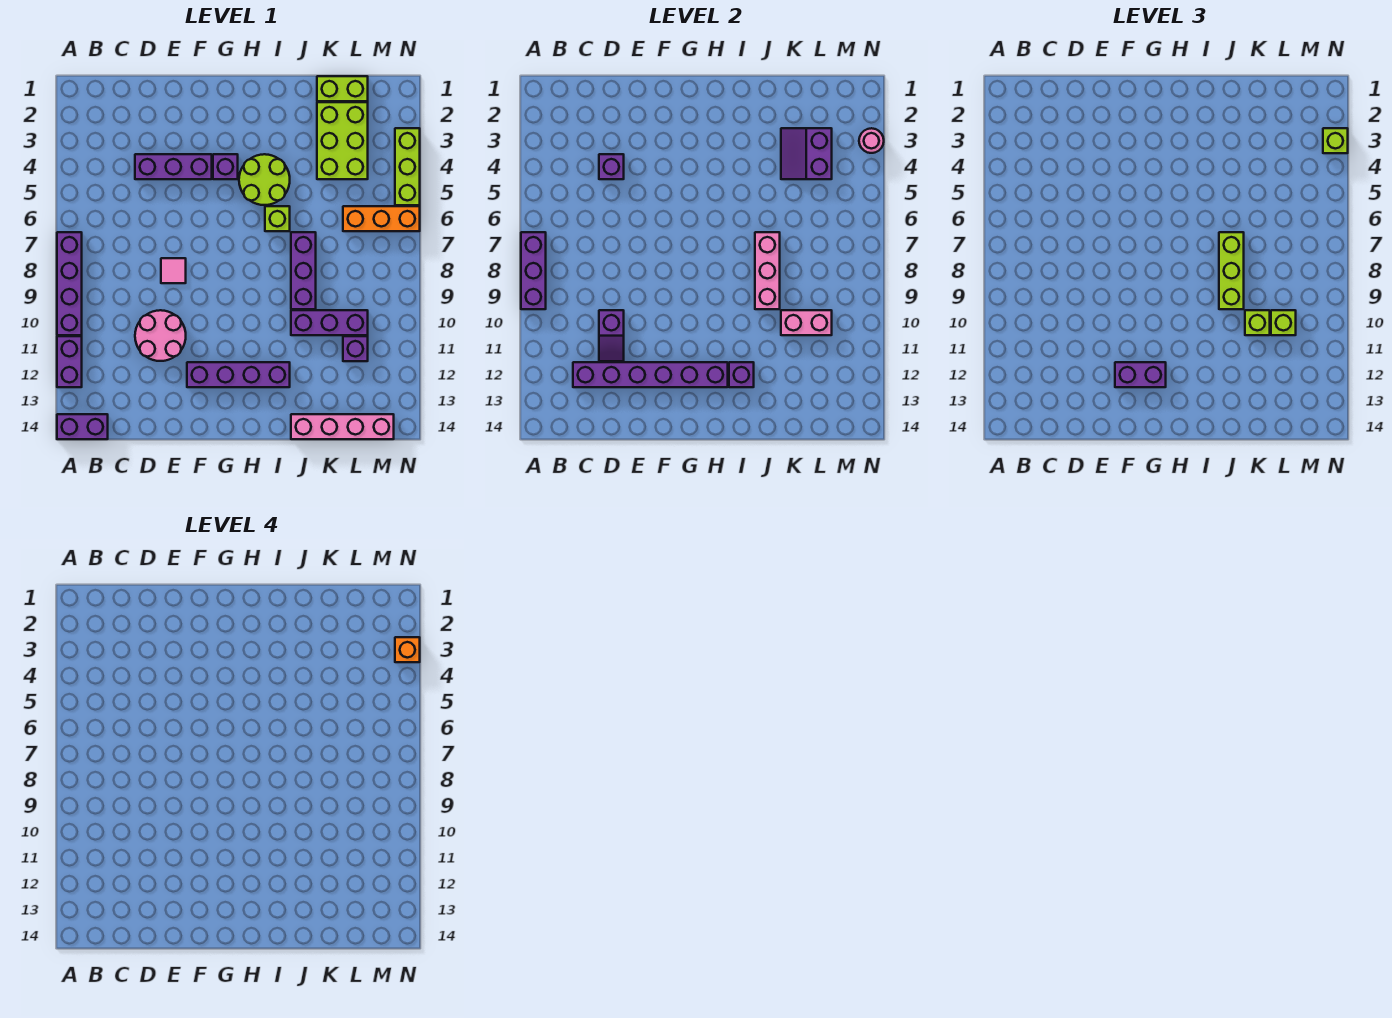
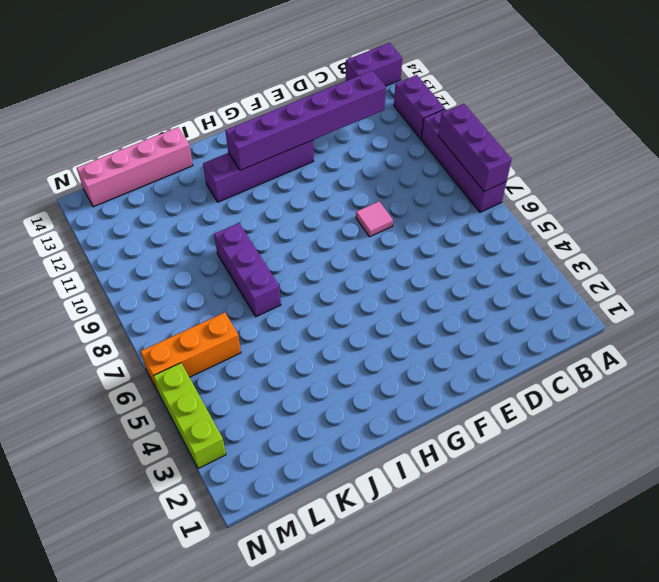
none -> purple 1x3 brick [135,154,212,179]
none -> pink 2x2 round brick [135,310,186,361]
none -> purple 1x1 brick [213,154,238,179]
none -> lime 2x2 round brick [239,154,290,205]

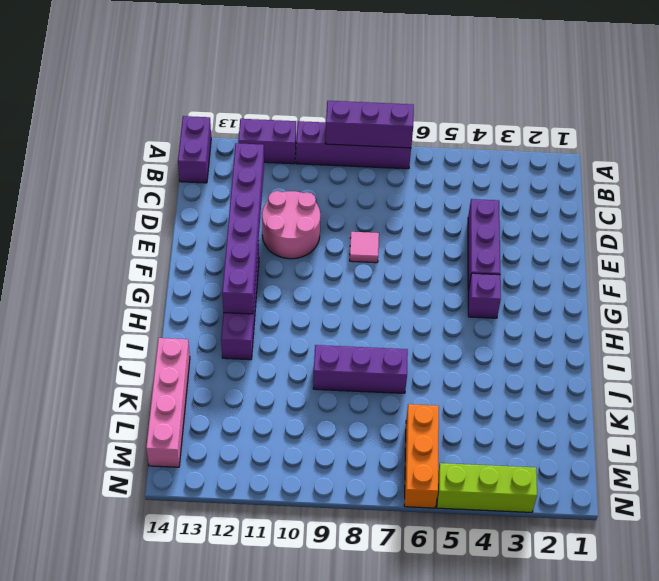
none -> lime 2x2 round brick [239,154,290,205]
none -> lime 1x1 brick [265,206,290,231]
none -> purple 1x3 brick [291,310,368,335]
none -> lime 1x2 brick [317,76,368,101]

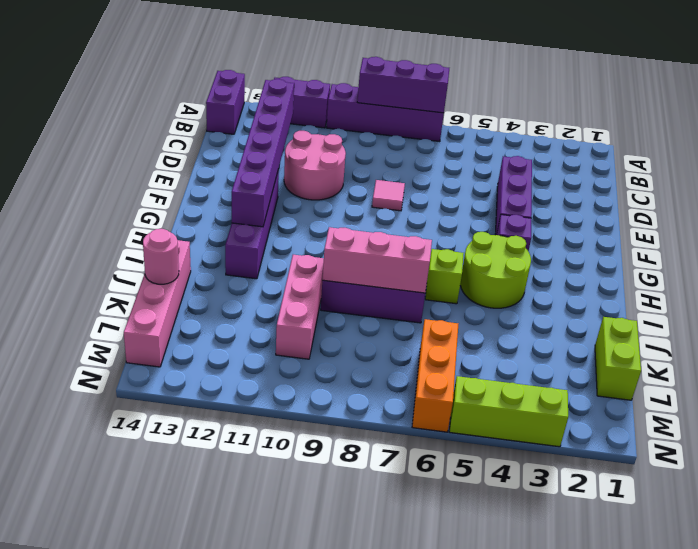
pink 1x3 brick [276,255,324,359] -> purple 1x3 brick [291,310,368,335]
pink 1x1 round brick [143,229,179,284] -> pink 1x1 round brick moved to [859,128,884,153]
none -> lime 2x3 brick [317,102,368,179]
none -> purple 1x1 brick [343,336,368,361]
none -> purple 1x1 brick [599,154,624,179]
none -> purple 1x2 slope [599,310,624,361]

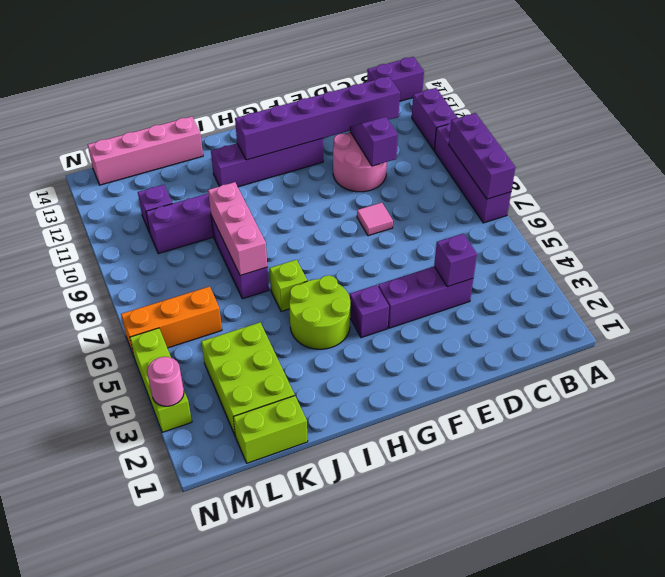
none -> purple 1x1 brick [729,362,754,387]
none -> purple 2x2 slope [781,128,832,179]
none -> pink 1x2 brick [781,310,832,335]
none -> purple 1x2 brick [1115,362,1166,387]

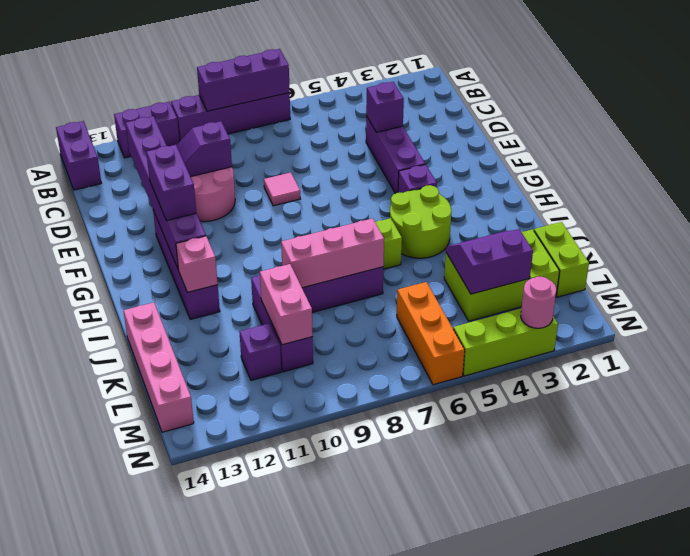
pink 1x1 brick [176,236,218,292] -> purple 1x1 brick [729,362,754,387]
none -> lime 1x3 brick [1219,232,1244,309]
none -> lime 1x1 brick [1245,310,1270,335]
none -> lime 1x1 brick [1271,310,1296,335]
none -> lime 1x1 brick [1323,128,1348,153]

